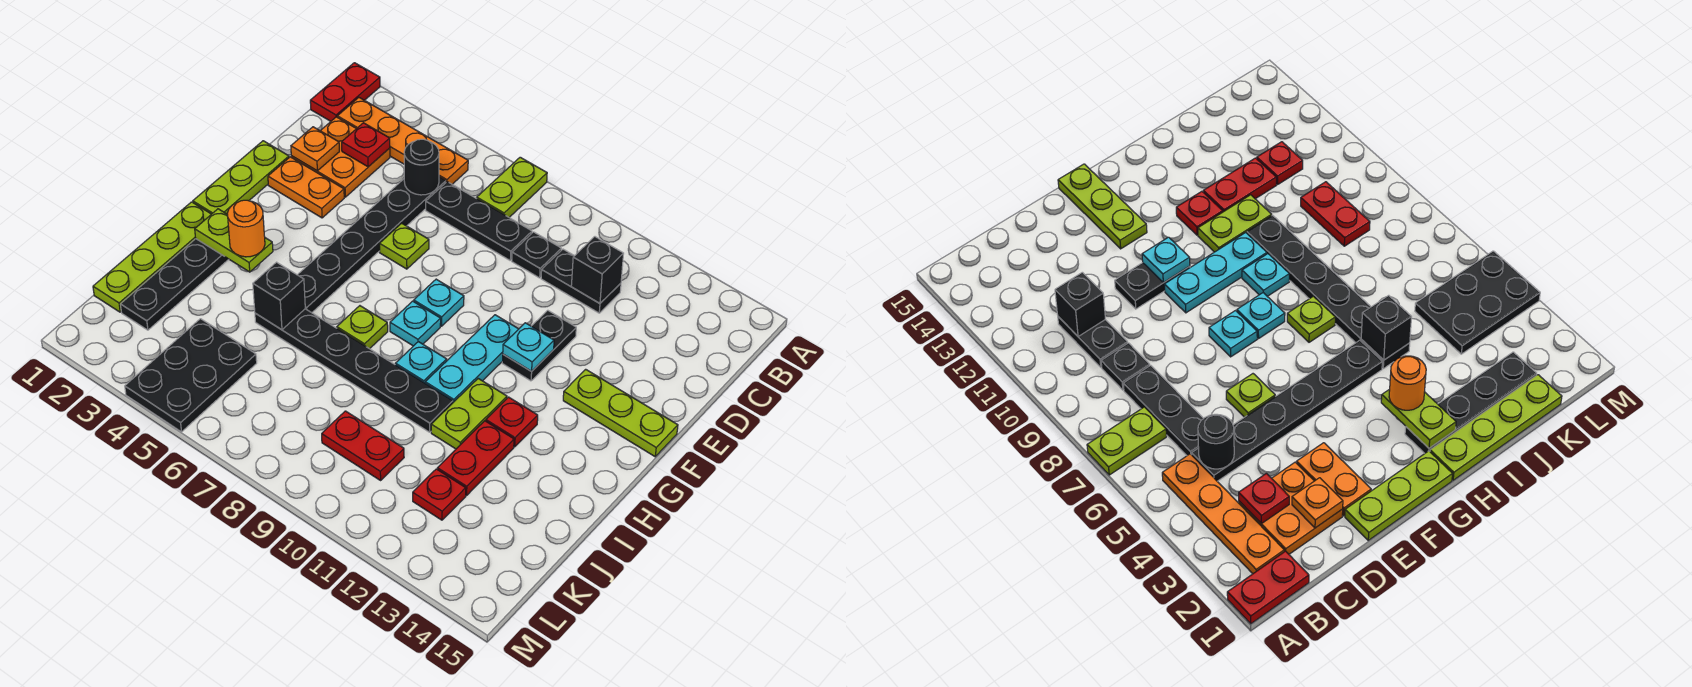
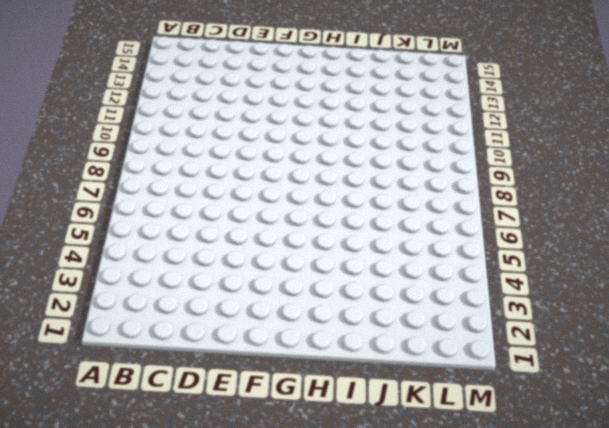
none -> red 1x2 plate [310,63,380,121]
none -> lime 1x2 plate [477,157,547,217]
none -> orange 1x4 plate [337,98,468,184]
none -> orange 2x2 plate [291,117,390,197]

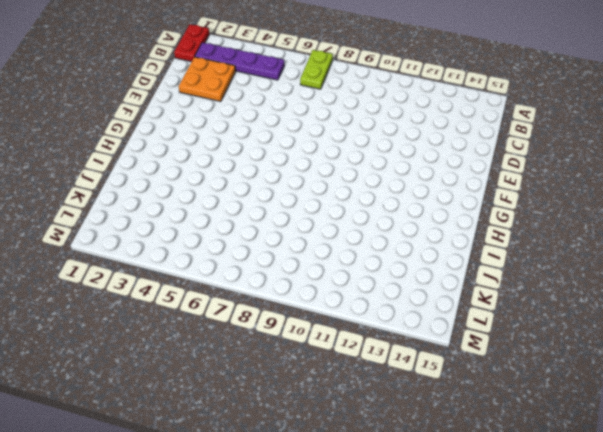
purple 1x4 plate [195,43,284,80] -> orange 1x4 plate [337,98,468,184]
none -> black 1x6 plate [298,177,446,313]
none -> black 1x3 plate [426,182,532,260]
none -> black 1x1 plate [512,232,561,278]
none -> black 1x2 plate [541,249,621,313]

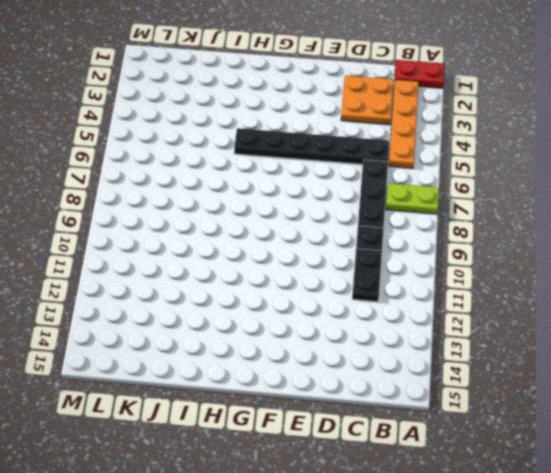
none -> lime 1x3 plate [193,141,289,214]
none -> orange 1x2 plate [268,157,344,218]
none -> lime 1x1 plate [380,223,429,269]
none -> black 1x2 plate [502,310,576,381]

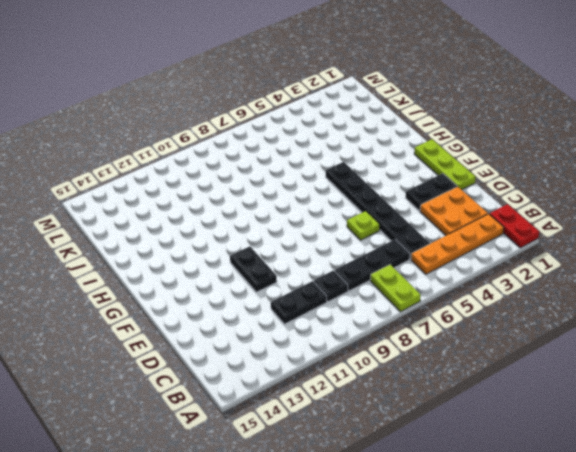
black 1x2 plate [406,173,457,211] -> orange 1x2 plate [268,157,344,218]
none -> cyan 1x1 plate [414,279,464,326]
none -> cyan 1x3 plate [425,315,518,402]
none -> lime 1x3 plate [563,369,678,457]
none -> cyan 1x1 plate [390,301,441,346]

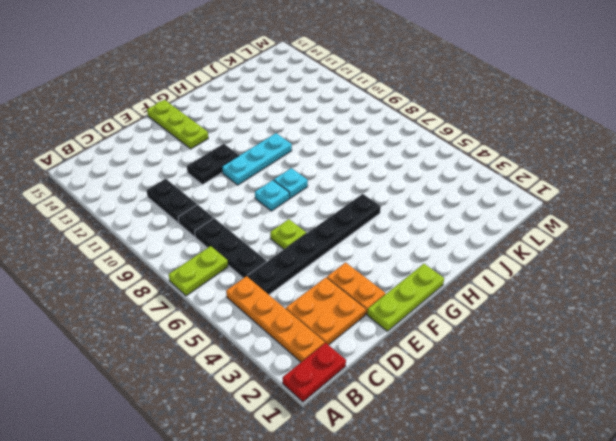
none -> lime 1x4 plate [93,202,211,312]
none -> black 1x4 plate [120,239,229,330]
none -> lime 1x1 plate [337,306,388,349]
none -> cyan 1x1 plate [395,342,447,383]

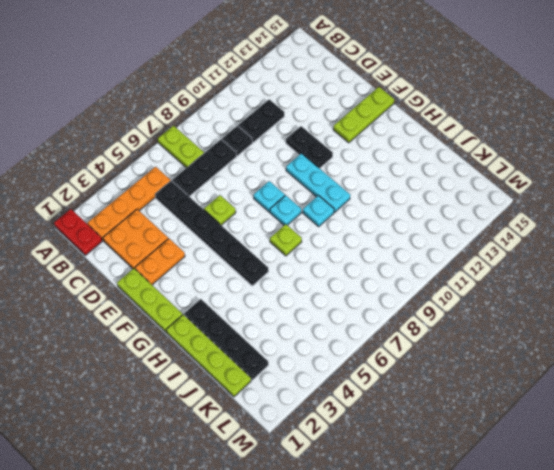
none -> lime 1x2 plate [431,379,507,449]
none -> red 1x1 plate [486,397,538,447]
none -> black 1x6 plate [255,309,453,432]
none -> red 1x2 plate [437,421,514,495]

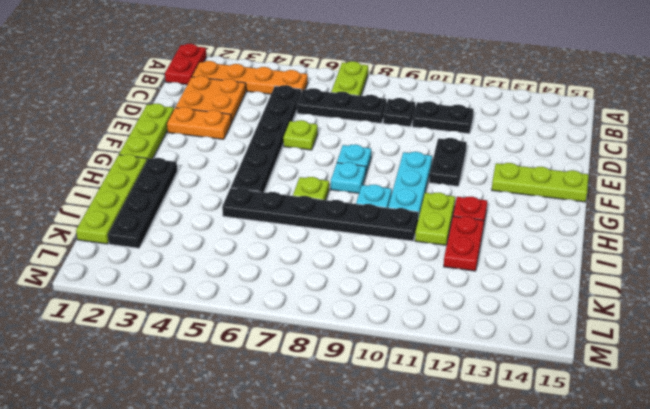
none -> black 2x3 plate [125,319,257,432]
none -> red 1x2 plate [322,411,404,480]
none -> red 1x1 plate [413,469,466,520]
none -> red 1x1 plate [342,123,390,167]

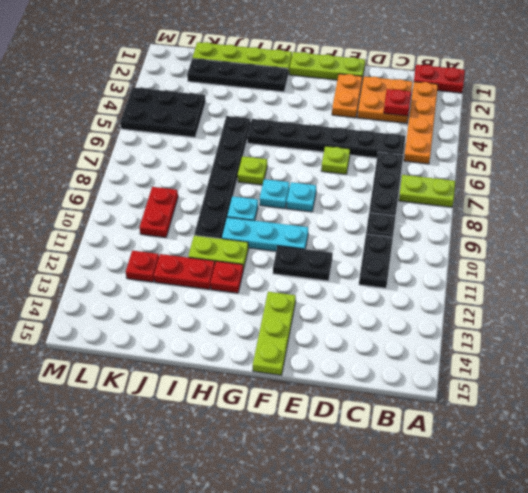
none -> black 1x1 round brick [404,139,439,195]
none -> black 1x1 brick [571,237,624,303]
none -> orange 1x1 plate [291,127,339,171]
none -> cyan 1x1 plate [503,323,554,371]

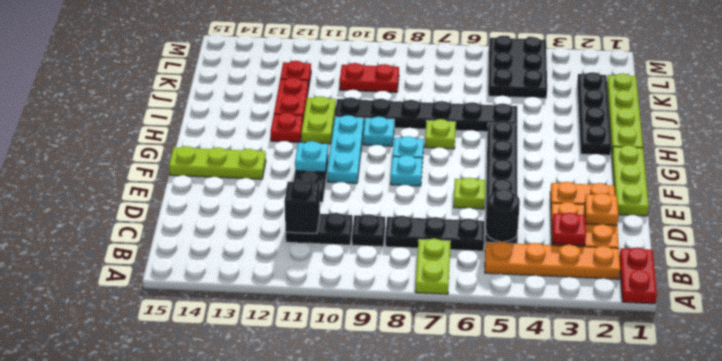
none -> lime 1x2 plate [195,209,273,272]
none -> black 1x1 brick [253,262,305,330]
none -> orange 1x1 round brick [227,200,265,257]

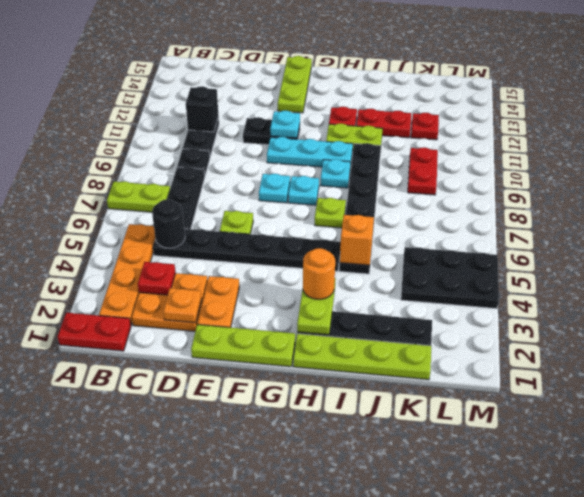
orange 1x1 brick [340,215,374,265] -> black 1x1 brick [253,262,305,330]

